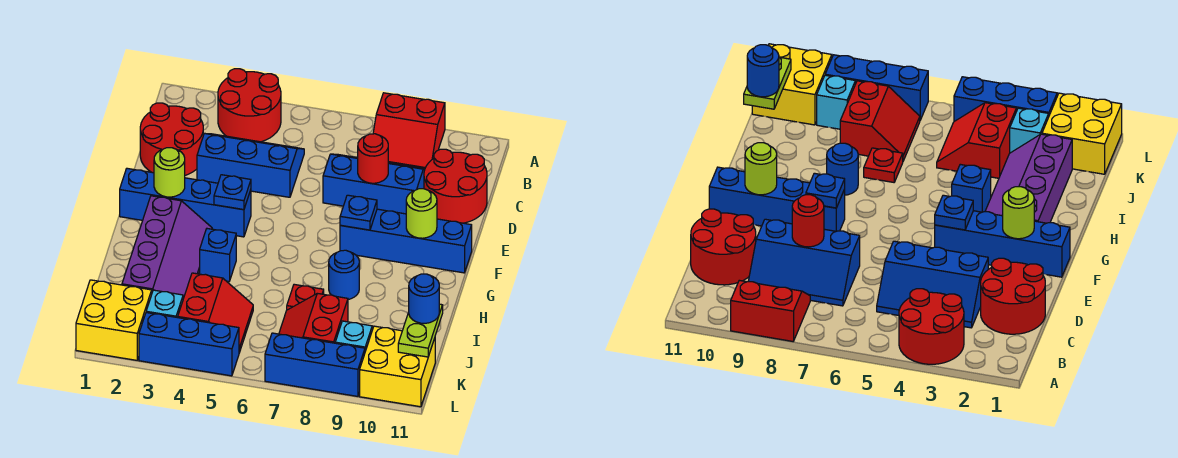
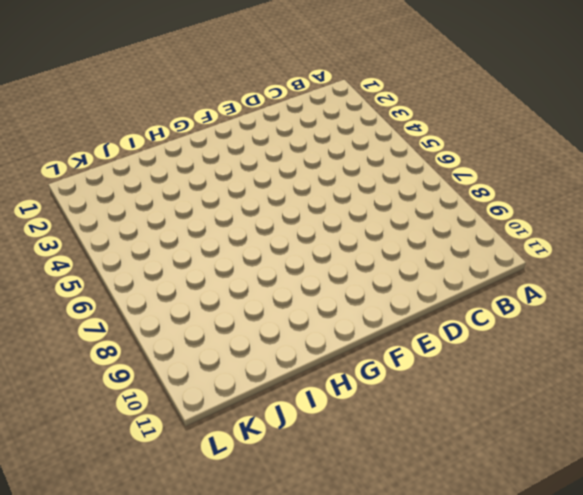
none -> red 2x2 round brick [218,69,281,142]
none -> red 2x2 slope [373,93,445,169]
none -> red 2x2 round brick [140,103,203,175]

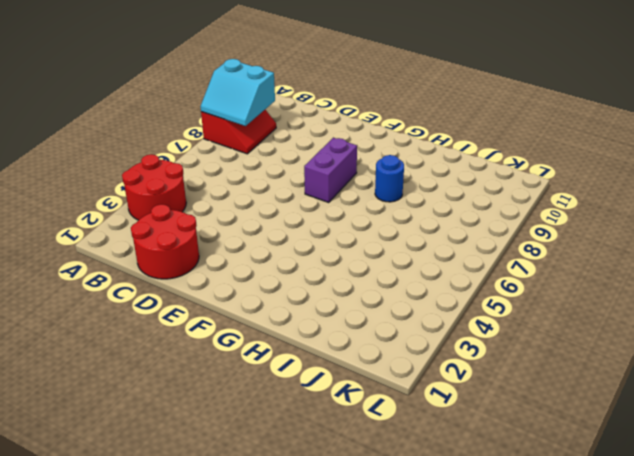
cyan 2x2 slope [201,59,275,126] -> none
purple 1x2 brick [304,138,357,202] -> blue 1x4 brick [340,209,472,273]
none -> blue 2x3 slope [197,133,304,197]
none -> blue 2x3 slope [323,154,425,214]
none -> red 2x2 round brick [424,149,487,223]

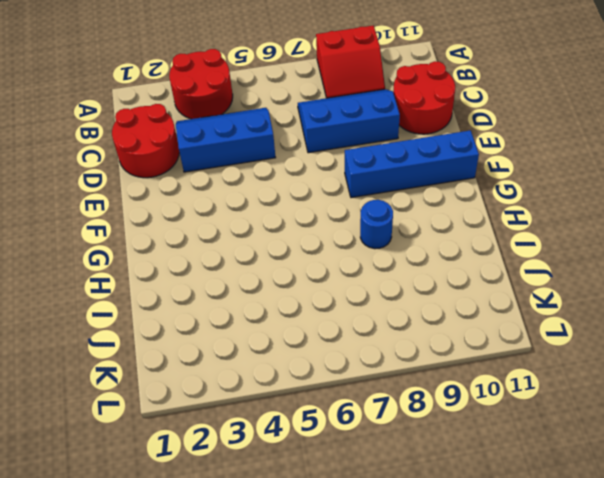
none -> blue 1x4 brick [120,168,251,237]
none -> purple 2x4 slope [122,196,212,299]
none -> blue 1x1 brick [200,229,236,281]

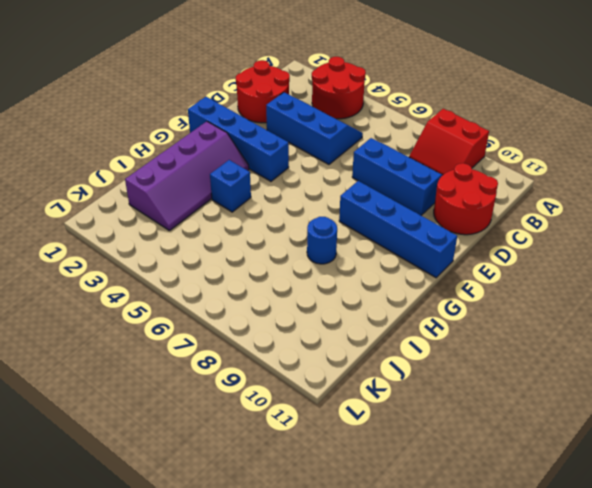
none -> red 1x1 plate [287,284,324,310]
none -> red 2x2 slope [178,273,253,353]
none -> red 2x2 slope [279,293,348,343]

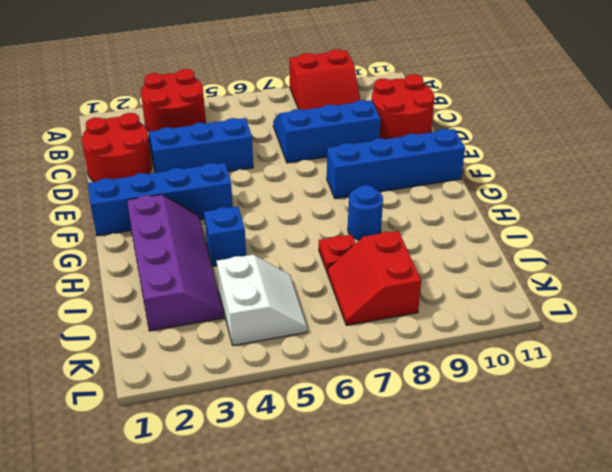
white 2x2 slope [217,255,307,346] -> red 2x2 slope [178,273,253,353]
none -> yellow 2x2 brick [76,280,152,360]
none -> cyan 1x1 brick [146,290,183,318]
none -> cyan 1x1 brick [335,321,372,351]

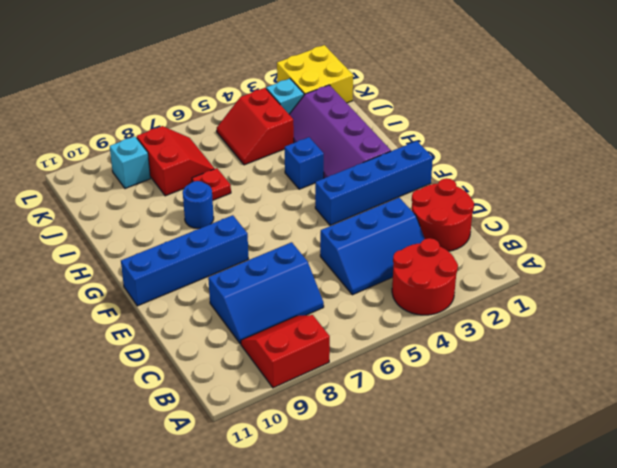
none -> red 2x2 round brick [424,149,487,223]
none -> yellow 2x2 brick [360,326,435,407]
none -> blue 1x3 brick [139,313,239,376]

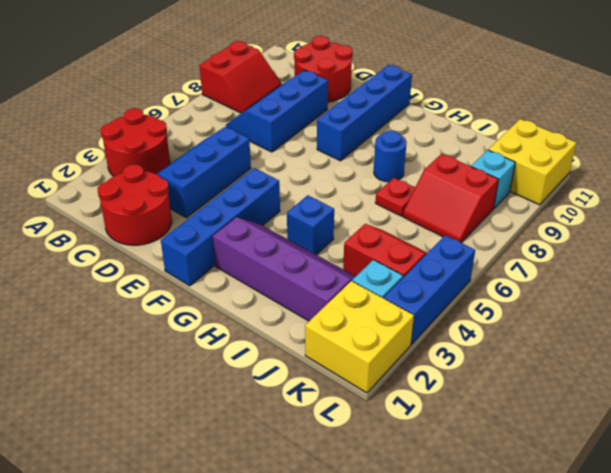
none -> blue 1x3 brick [265,333,365,396]
none -> red 1x1 round brick [358,134,388,183]
none -> lime 1x1 round brick [154,148,185,197]

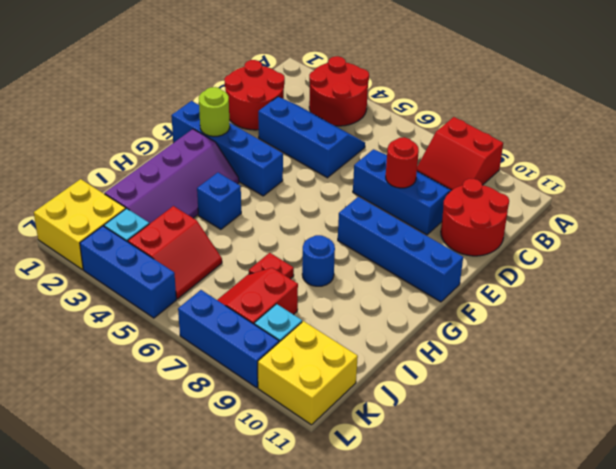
none -> blue 1x1 plate [214,175,251,210]
none -> blue 1x1 plate [340,195,377,230]
none -> lime 1x1 round brick [406,189,437,238]

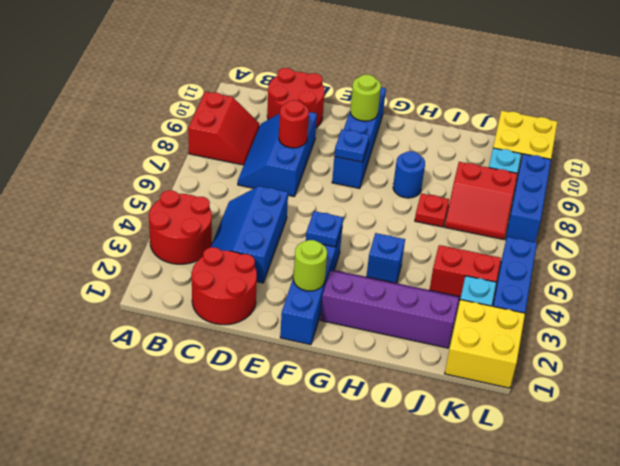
none -> lime 1x2 plate [398,304,443,357]
none -> blue 1x1 round brick [409,274,439,323]

